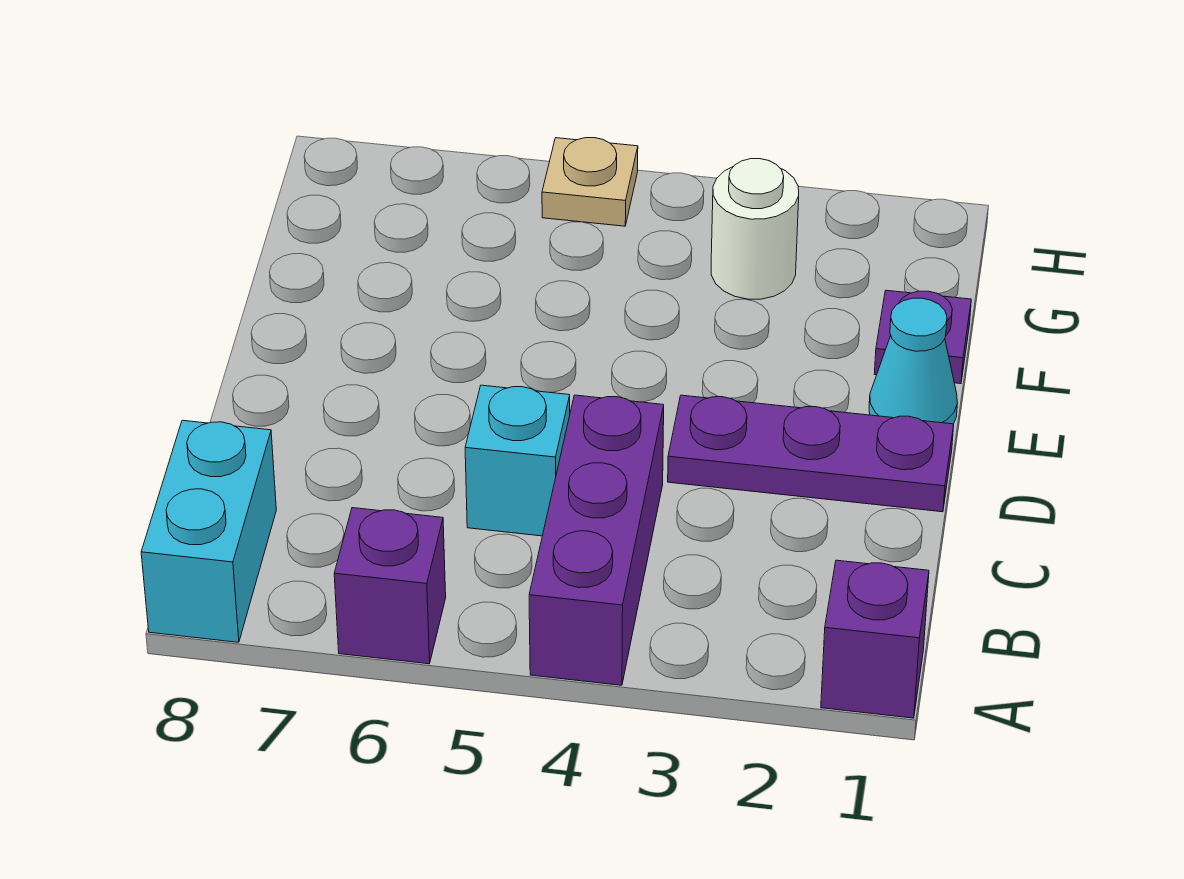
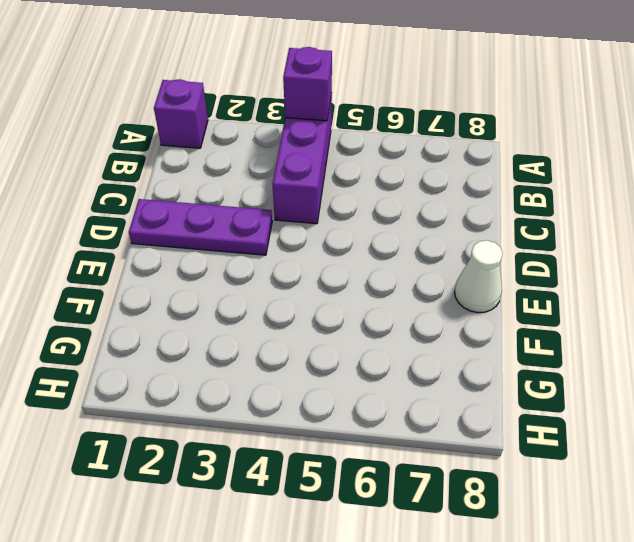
purple 1x1 brick [283,47,332,121] -> purple 1x1 brick moved to [334,508,446,664]
white 1x1 cone [455,240,503,313] -> none
none -> cyan 1x2 brick [141,420,276,642]
none -> cyan 1x1 brick [465,385,570,536]

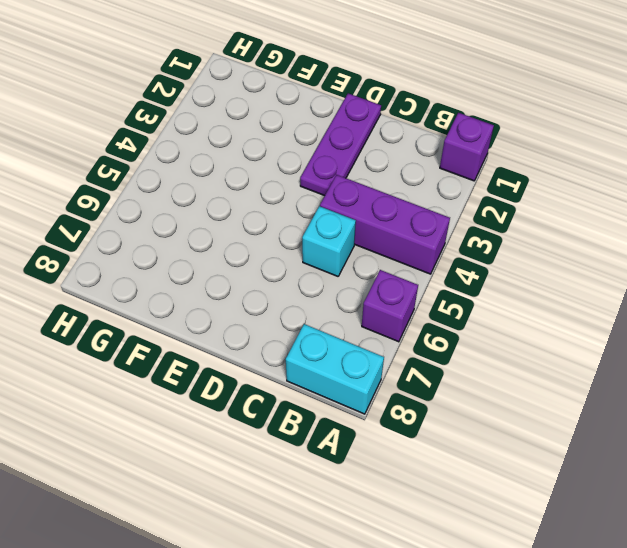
none -> cyan 1x1 cone [869,298,957,424]
none -> purple 1x1 plate [874,290,971,384]

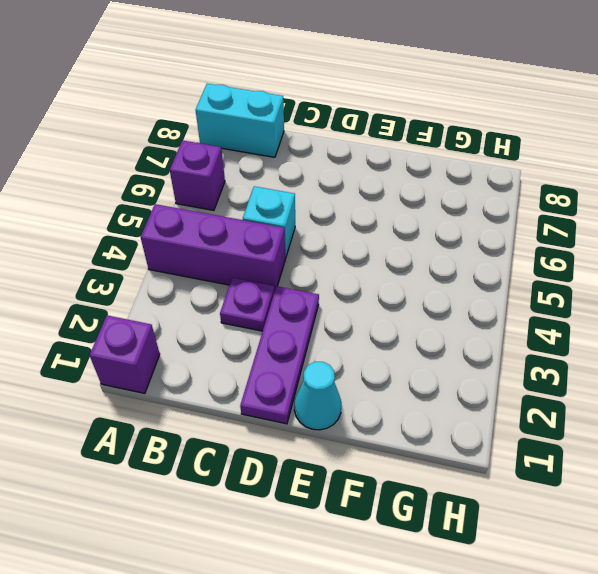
purple 1x1 plate [220,278,274,331] -> purple 1x1 plate moved to [874,290,971,384]
none -> white 1x1 round brick [711,159,799,299]
none -> tan 1x1 plate [542,138,638,226]

